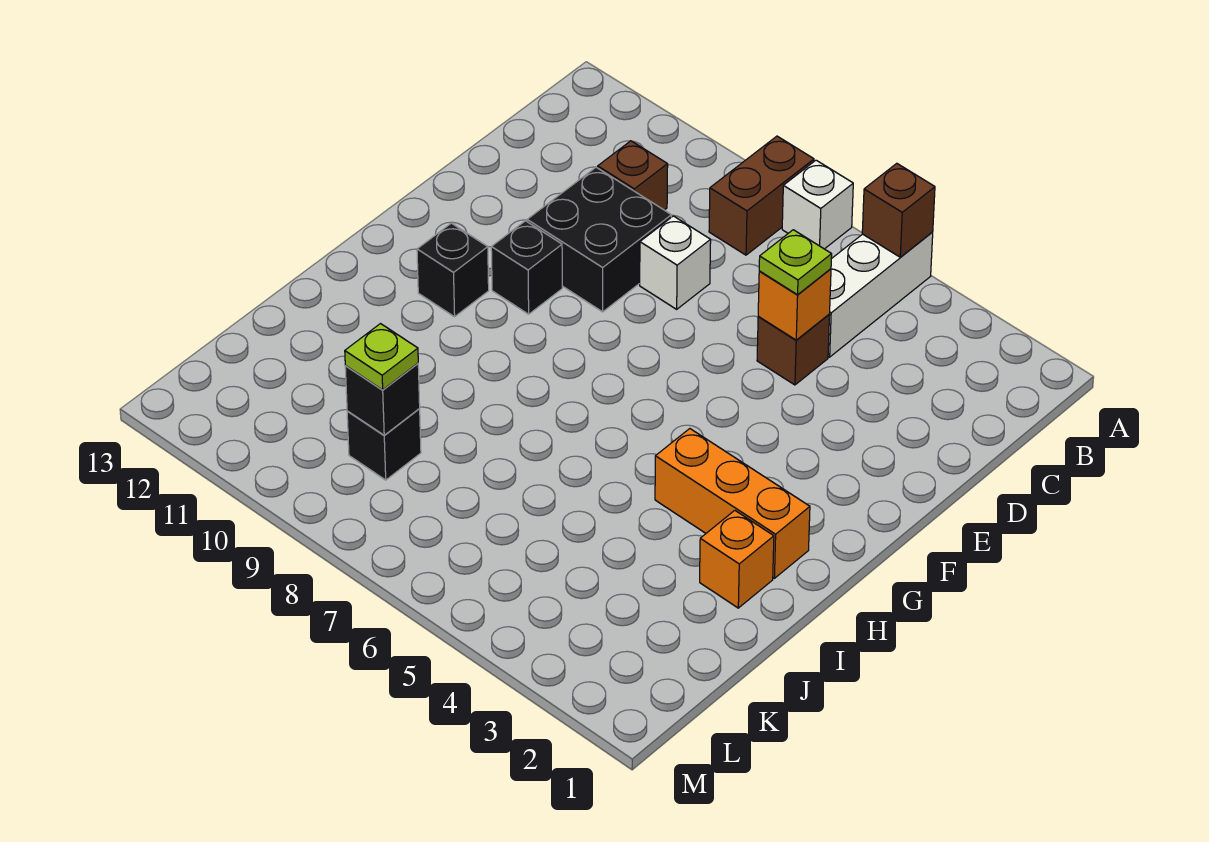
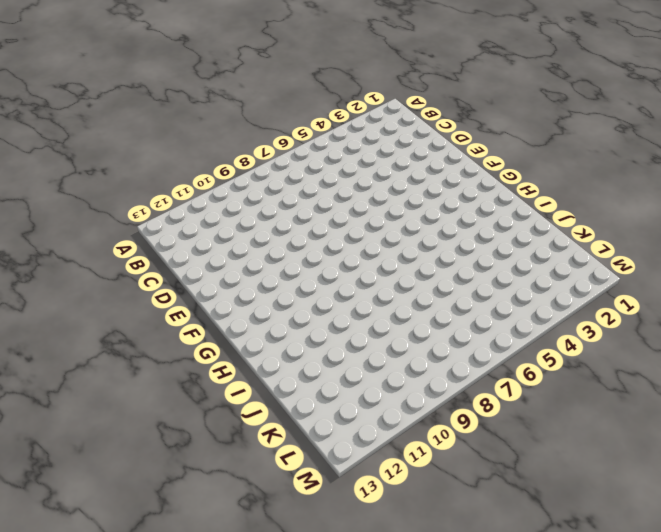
none -> white 1x3 brick [828,232,933,357]
none -> white 1x1 brick [782,160,853,249]
none -> brown 1x2 brick [709,136,814,255]

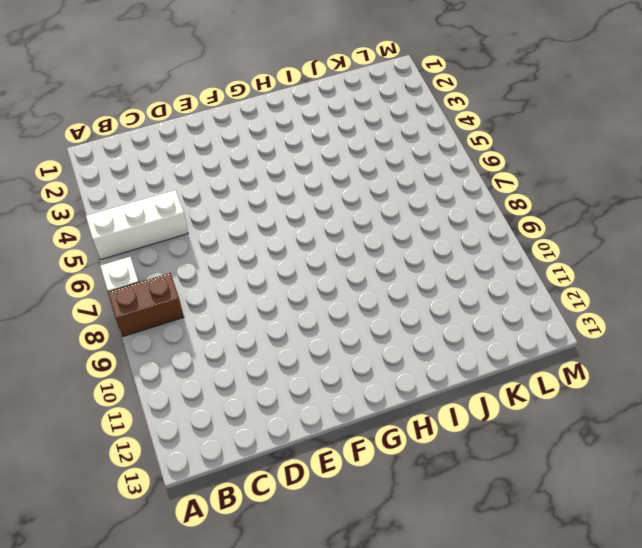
none -> brown 1x1 brick [598,141,668,210]
none -> brown 1x1 brick [757,315,829,385]
none -> white 1x1 brick [640,216,711,309]

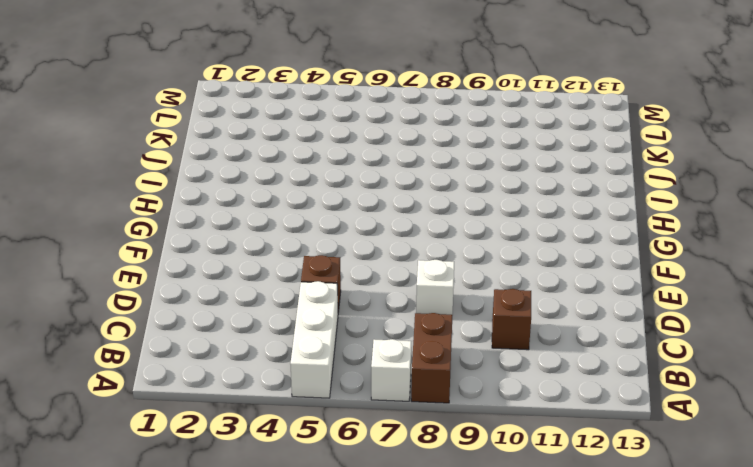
none -> black 2x2 brick [527,167,671,312]
none -> black 1x1 brick [491,221,562,314]
none -> black 1x1 brick [417,223,489,317]

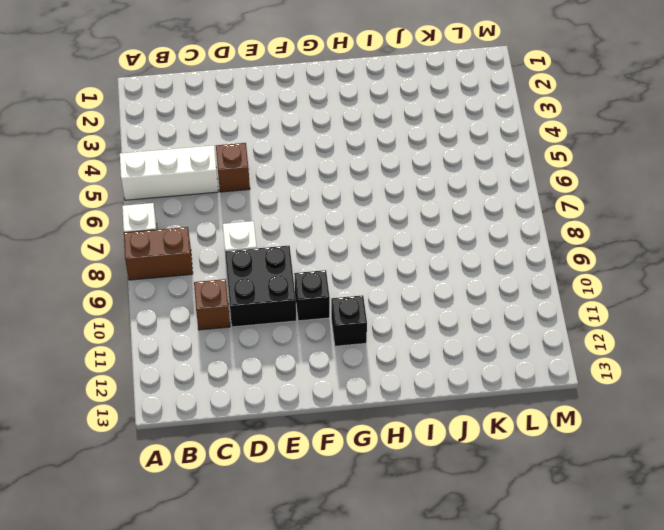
none -> orange 1x3 brick [655,429,810,578]
none -> orange 1x1 brick [700,511,774,608]
none -> black 1x1 brick [347,409,421,480]

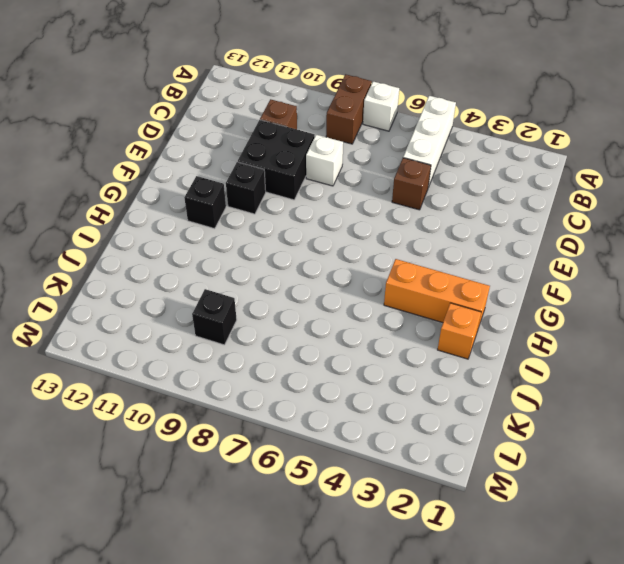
none -> brown 1x1 brick [862,163,935,257]
none -> orange 1x1 brick [758,269,831,340]
none -> black 1x1 brick [345,364,420,435]

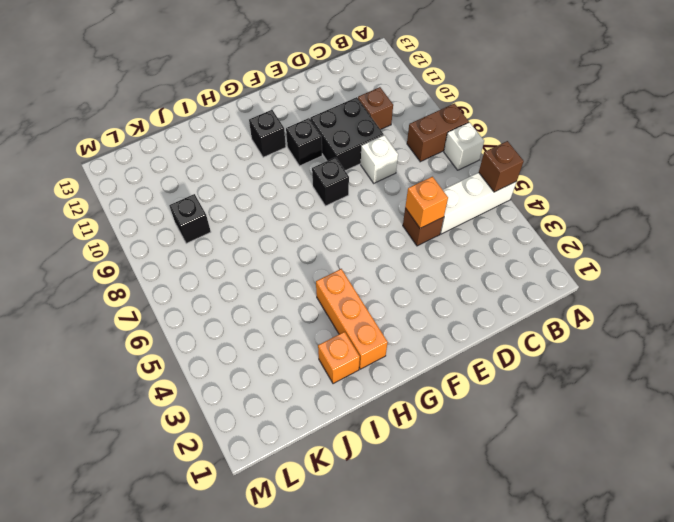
black 1x1 brick [312,157,349,206] -> black 1x1 brick moved to [345,364,420,435]
none -> lime 1x1 plate [759,230,832,295]
none -> lime 1x1 plate [345,324,418,390]

